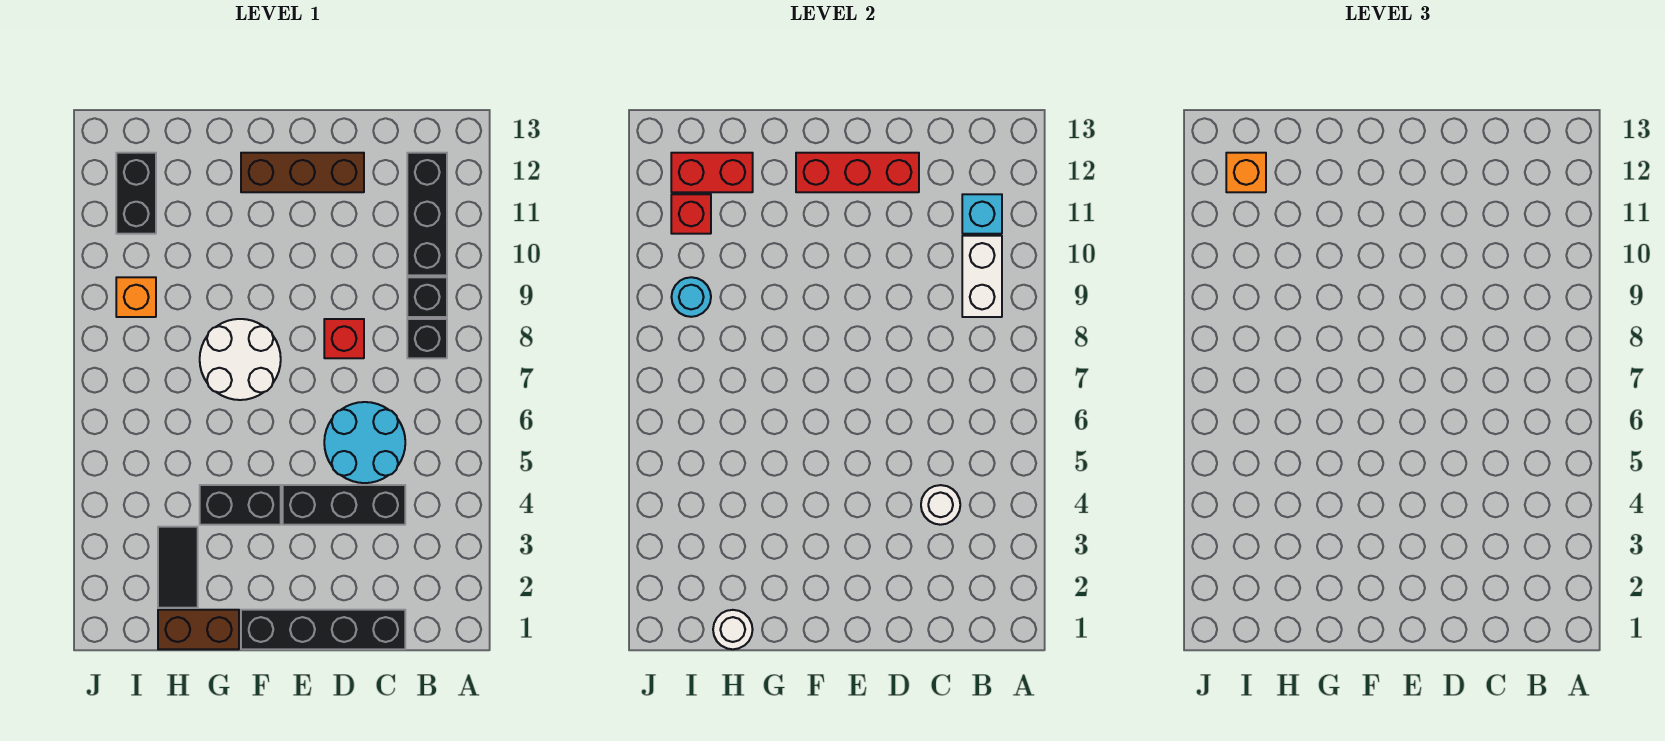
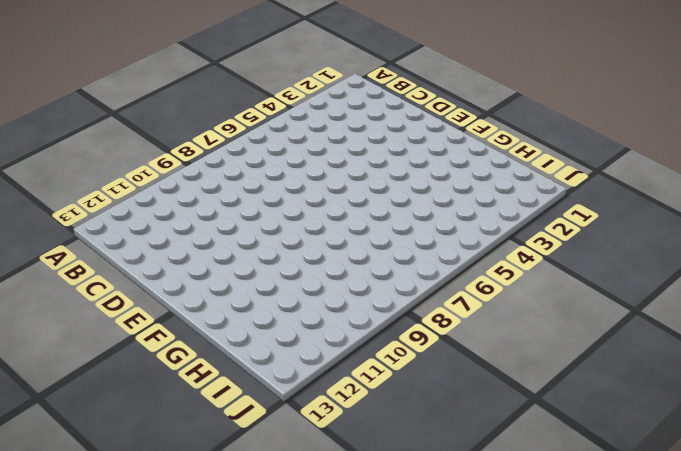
none -> black 1x1 brick [407,319,447,358]
none -> black 1x1 brick [407,277,447,317]
none -> black 1x3 brick [407,153,447,275]

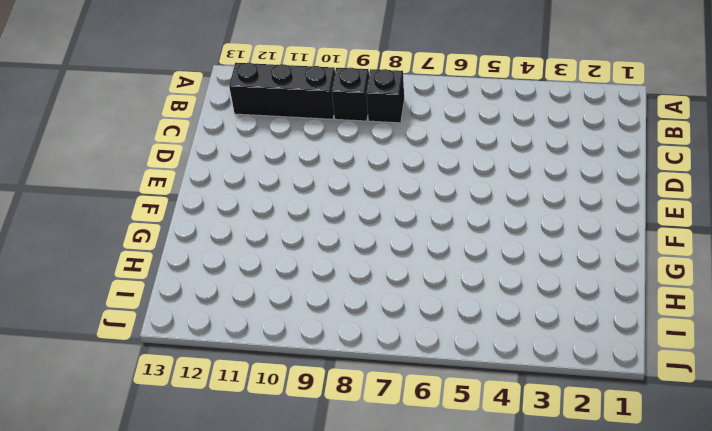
none -> black 1x4 brick [241,610,405,649]
none -> black 1x3 brick [283,485,405,525]
none -> cyan 2x2 round brick [324,402,405,483]

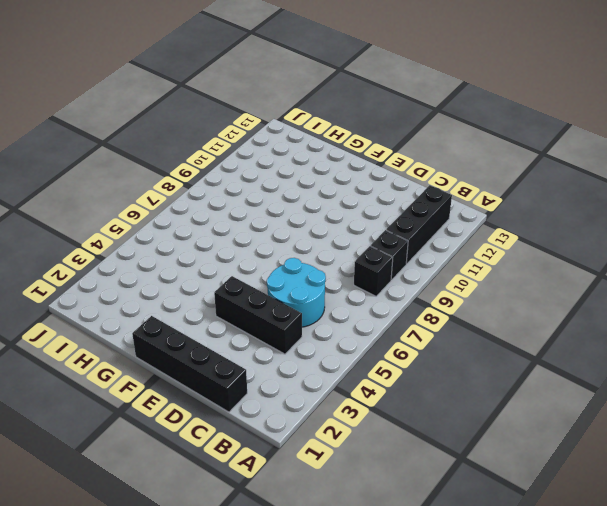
none -> red 1x1 brick [324,319,364,358]
none -> brown 1x3 brick [241,153,364,192]
none -> black 1x2 brick [200,485,281,525]

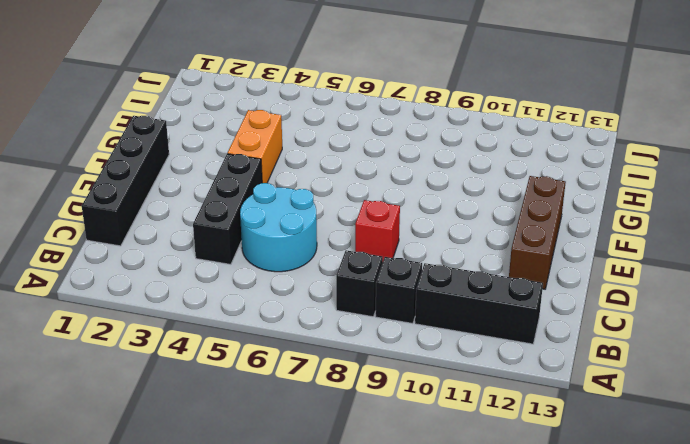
orange 1x2 brick [228,110,282,183] -> black 1x2 brick [200,485,281,525]
none -> white 2x2 round brick [200,319,281,400]
none -> brown 1x2 brick [158,610,239,649]
none -> black 1x2 tile [158,527,198,608]

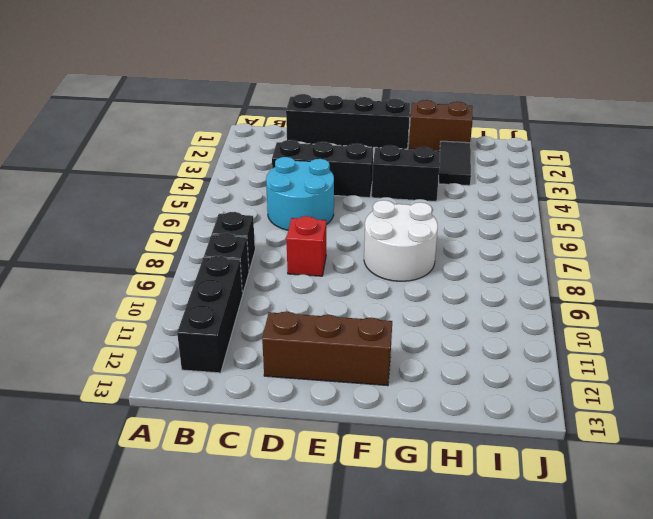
none -> orange 1x1 brick [116,277,156,317]
none -> black 1x2 brick [116,153,156,234]
none -> white 1x2 brick [962,236,1002,317]

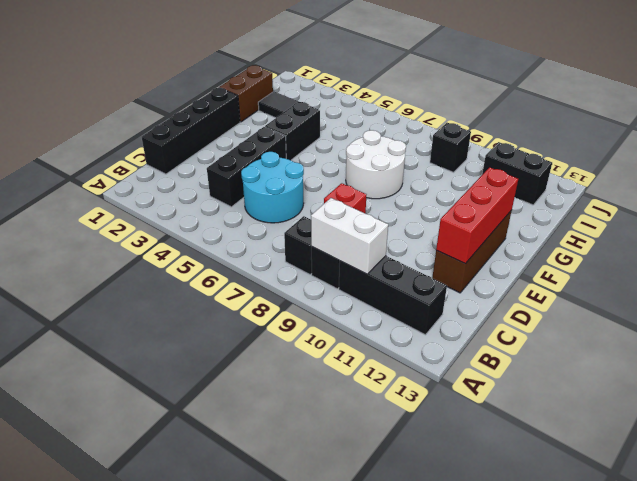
black 1x1 brick [430,123,471,172] -> orange 1x1 brick [116,277,156,317]
none -> cyan 1x1 brick [962,194,1002,234]
none -> white 1x1 round brick [921,485,960,525]
none -> white 1x1 round brick [713,610,753,649]

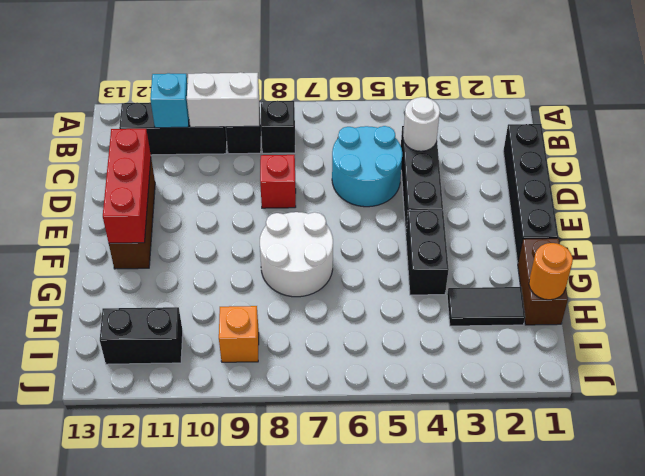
orange 1x1 round brick [529,243,573,300] -> white 1x1 round brick [713,610,753,649]
none -> red 1x2 brick [671,153,753,192]
none -> cyan 1x1 round brick [672,277,711,317]
none -> red 1x1 brick [671,194,711,234]

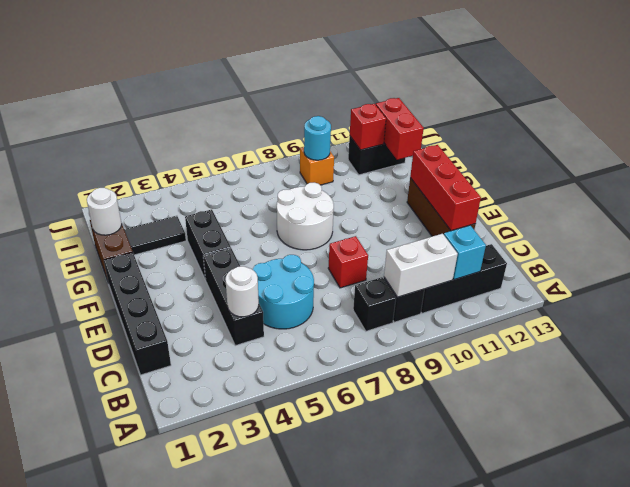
none -> orange 1x1 brick [1226,153,1266,192]

